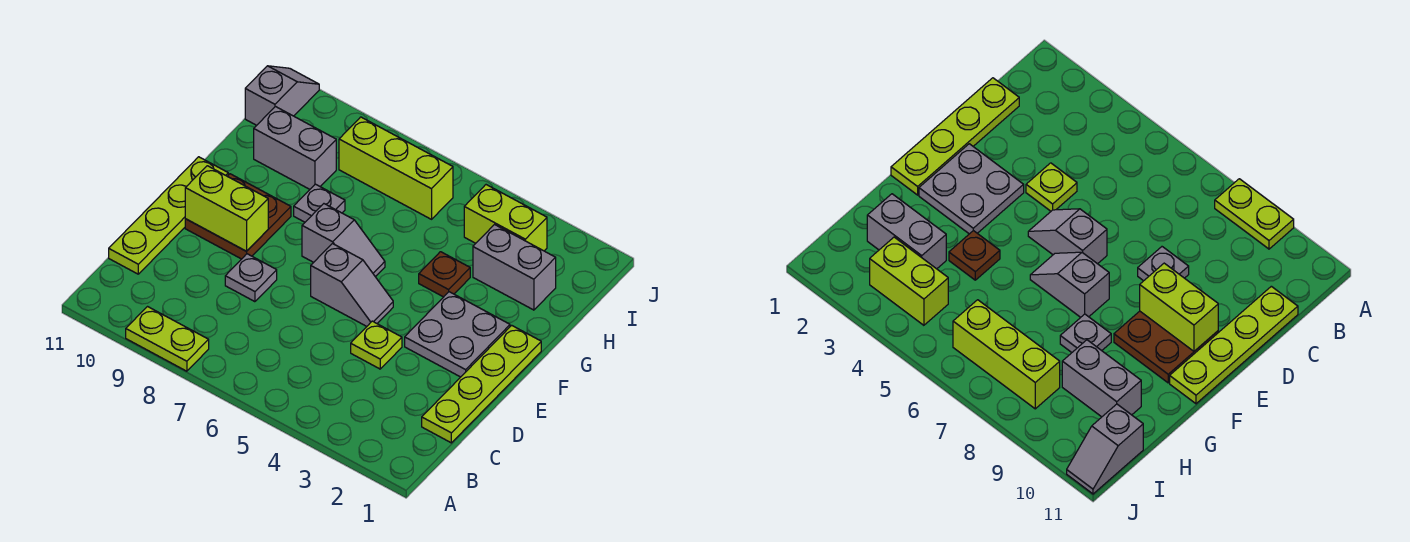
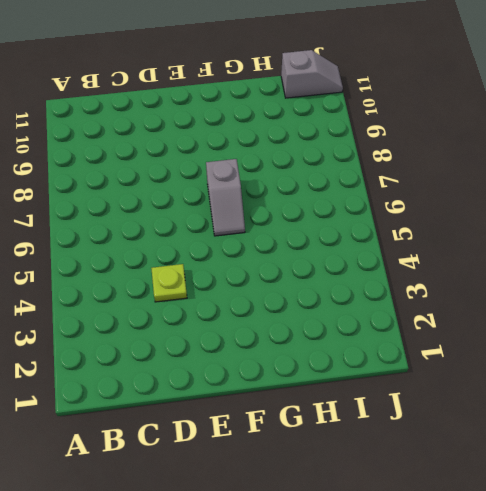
none -> lime 1x2 plate [126,307,209,371]
none -> lime 1x4 plate [422,325,541,443]
none -> lime 1x4 plate [109,157,228,274]

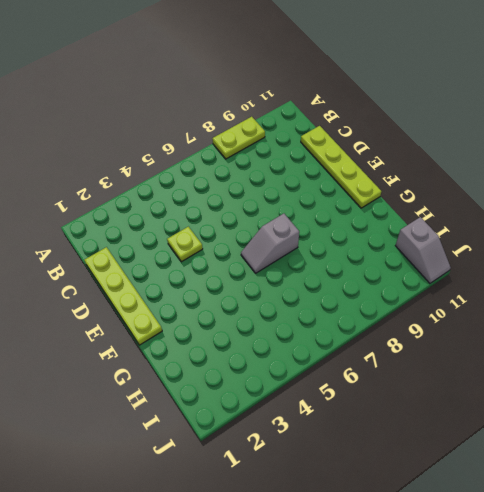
none -> grey 1x1 plate [225,254,277,302]
none -> grey 2x2 plate [405,292,510,377]
none -> grey 1x2 slope [311,244,393,326]

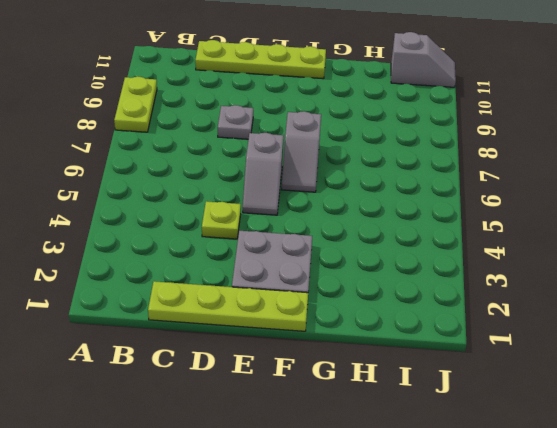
none -> brown 2x2 plate [185,174,291,259]
none -> brown 1x1 plate [419,252,470,297]
none -> grey 1x1 plate [294,184,345,222]

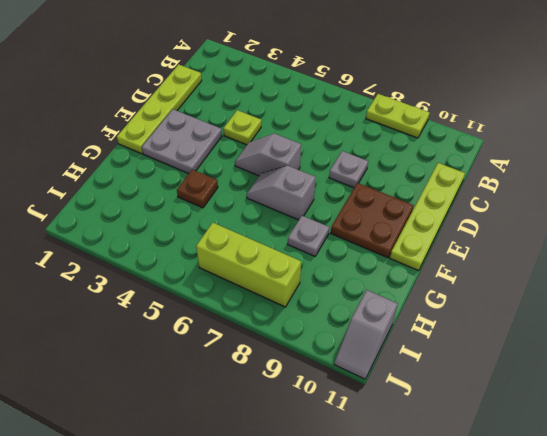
none -> grey 1x2 brick [473,225,556,310]
none -> grey 1x2 brick [254,107,336,189]
none -> lime 1x2 brick [464,185,547,251]

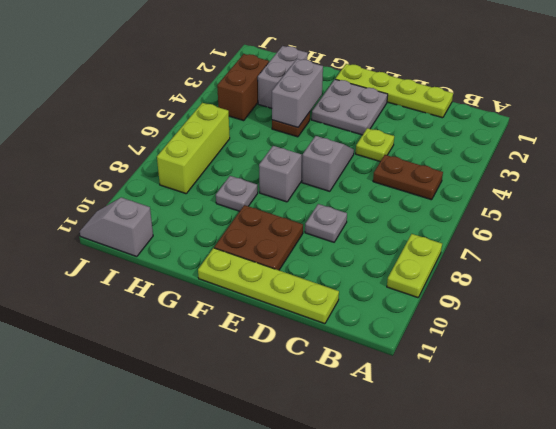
brown 1x2 plate [373,155,443,200] -> none
grey 1x2 brick [272,59,323,127] -> grey 1x2 brick moved to [254,107,336,189]
brown 1x2 brick [217,54,269,121] -> lime 1x2 brick [464,185,547,251]
none -> lime 1x2 brick [185,166,268,251]

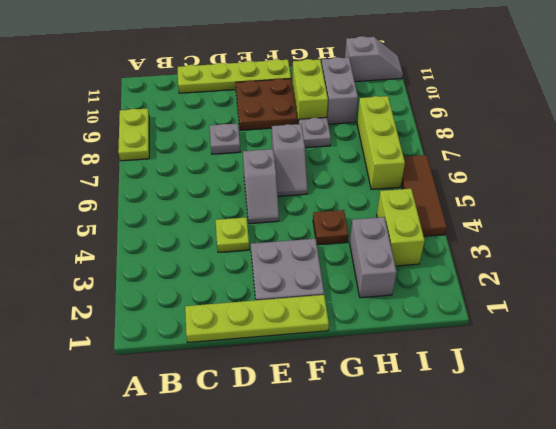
lime 1x2 brick [292,59,328,124] -> lime 1x2 brick moved to [185,166,268,251]
brown 1x3 tile [401,155,447,236] -> none

